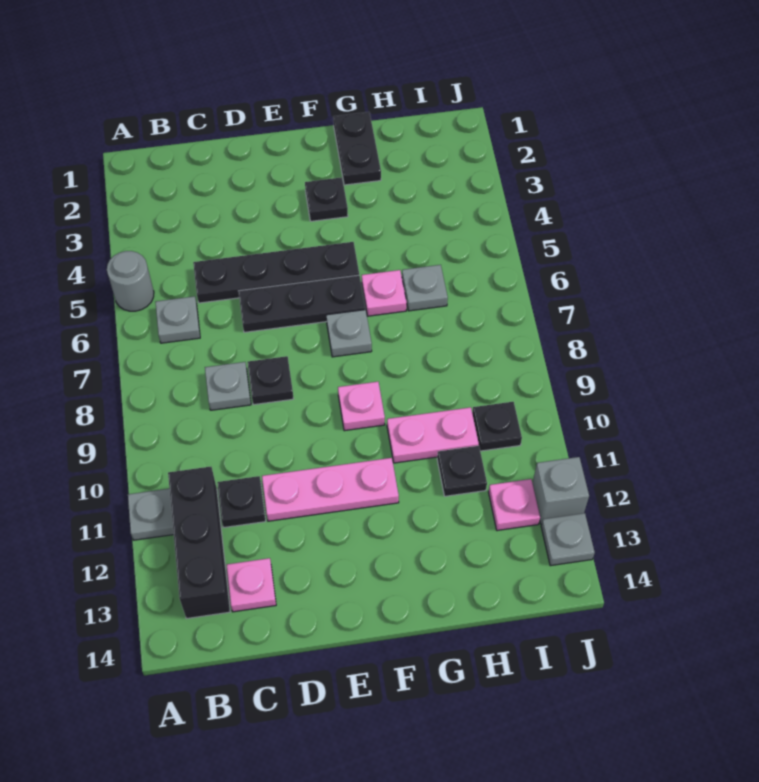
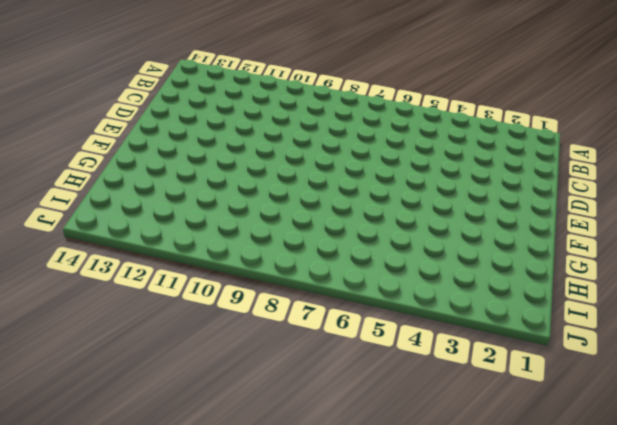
none -> grey 1x1 round brick [107,251,154,311]
none -> grey 1x1 plate [128,489,174,540]
none -> grey 1x1 plate [155,296,200,343]

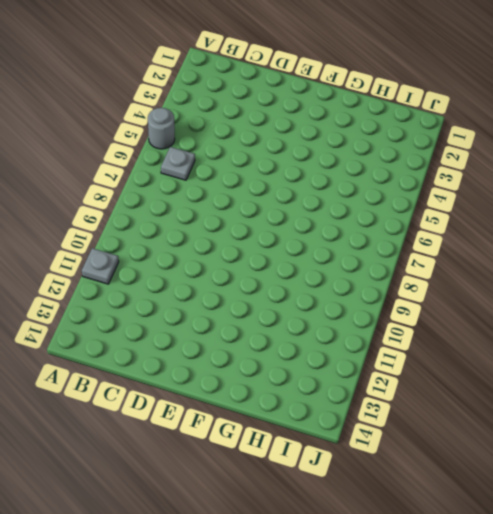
none -> black 1x3 brick [168,467,230,619]
none -> black 1x4 plate [193,242,359,303]
none -> grey 1x1 plate [205,362,251,410]

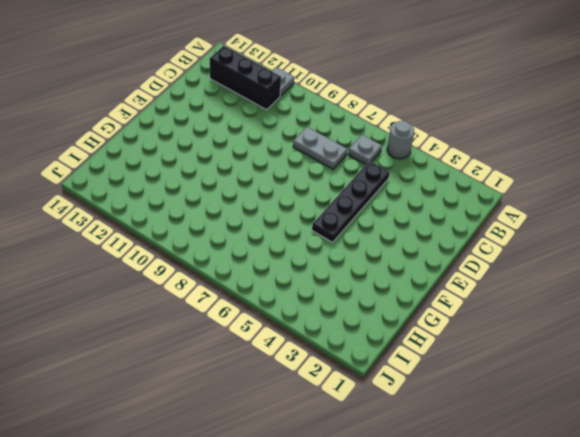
grey 1x2 plate [293,127,347,169] -> grey 1x1 plate [205,362,251,410]
none -> black 1x1 plate [217,476,266,528]
none -> pink 1x1 plate [227,558,276,612]
none -> black 1x3 plate [238,275,365,332]

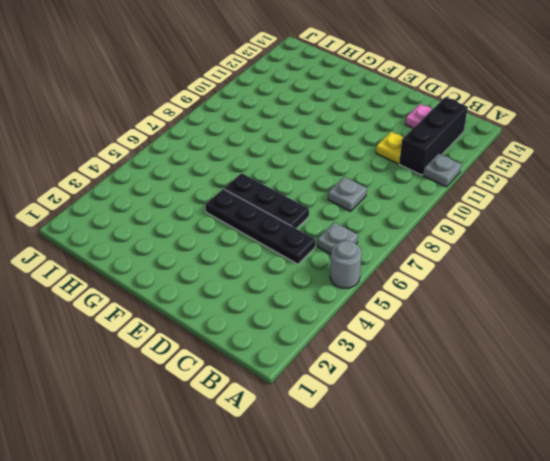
yellow 1x1 plate [376,132,404,164] -> black 1x1 plate [217,476,266,528]
none -> black 1x1 plate [247,356,294,405]
none -> pink 1x3 plate [262,458,399,521]
none -> black 1x1 plate [305,177,348,221]

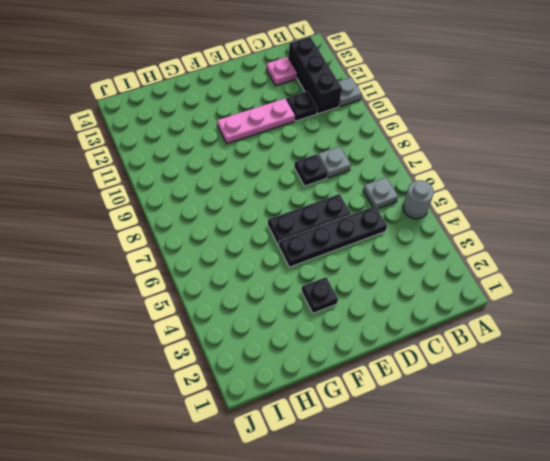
none -> grey 1x1 plate [326,310,372,357]
none -> pink 1x1 plate [338,382,385,431]
none -> black 1x2 plate [333,112,381,185]

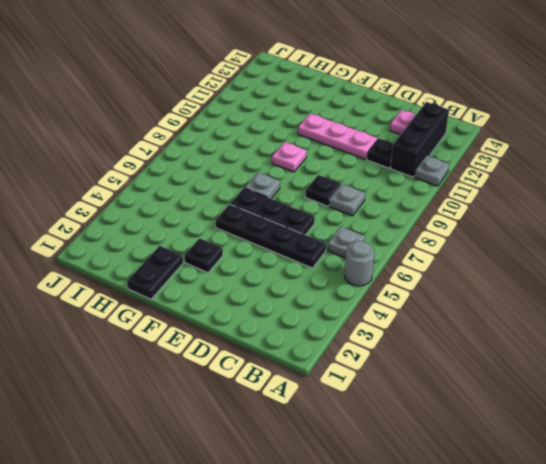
none -> pink 1x1 plate [362,270,407,316]
none -> pink 1x2 plate [387,407,479,463]
none -> grey 1x1 plate [402,265,448,311]

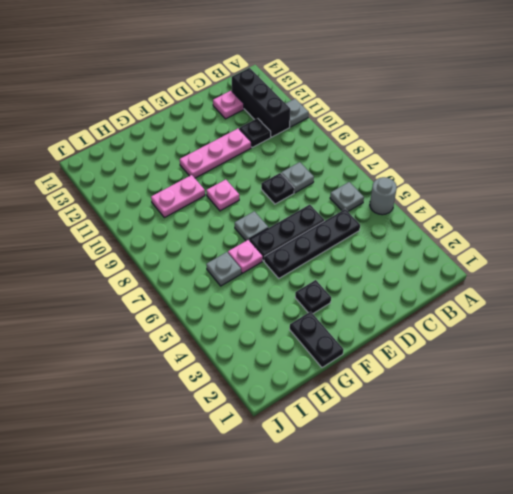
none -> black 1x1 plate [437,446,487,496]
none -> black 1x1 plate [472,402,522,451]
none -> pink 1x1 plate [489,479,540,531]

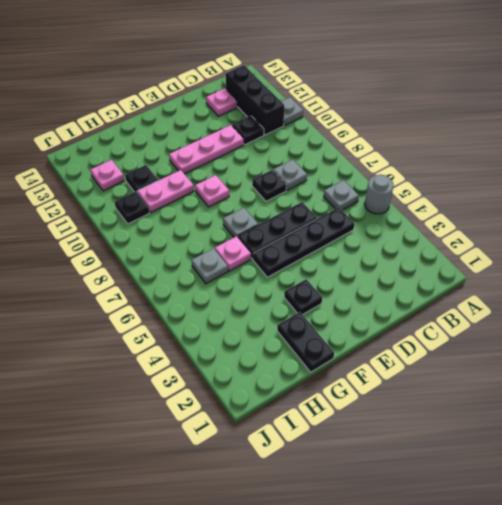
none -> grey 1x1 brick [532,457,589,524]
none -> grey 1x1 plate [541,513,595,566]

